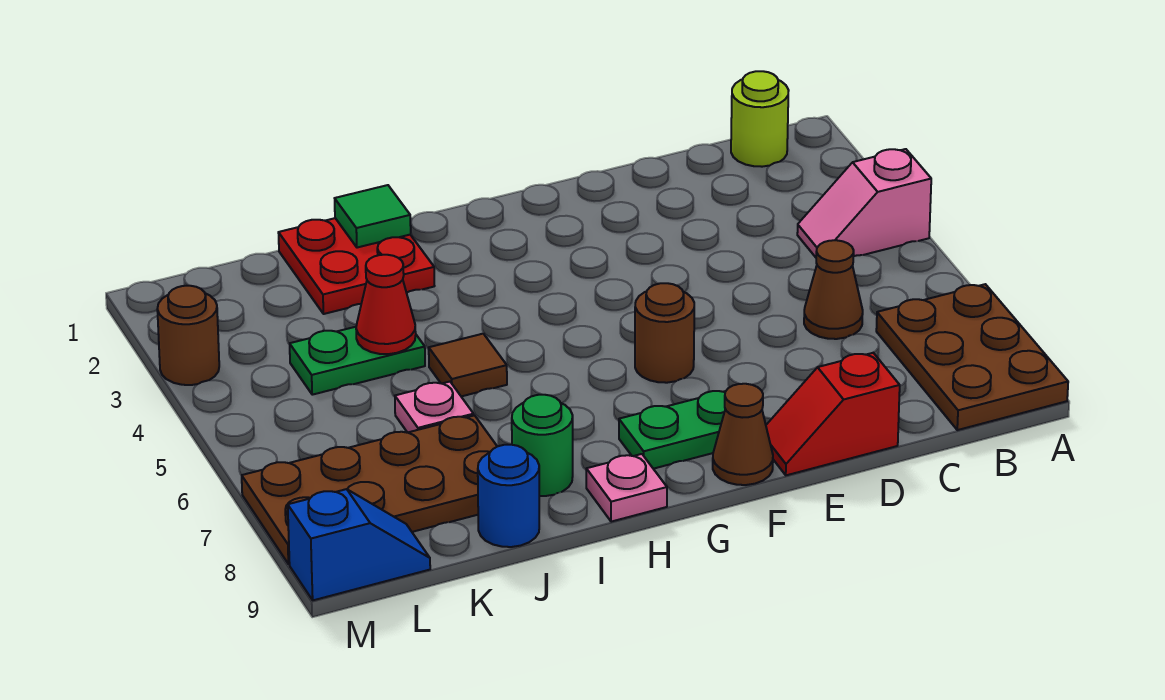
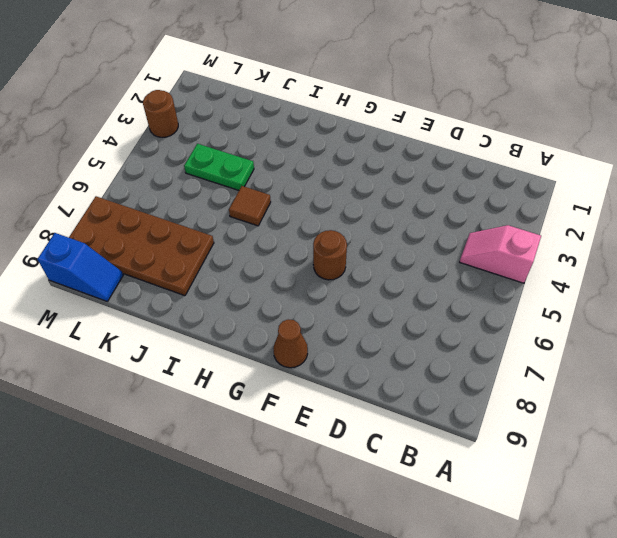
none -> brown 2x3 plate [876,284,1068,430]
none -> lime 1x1 round brick [731,71,789,167]
none -> brown 1x1 cone [804,240,863,339]

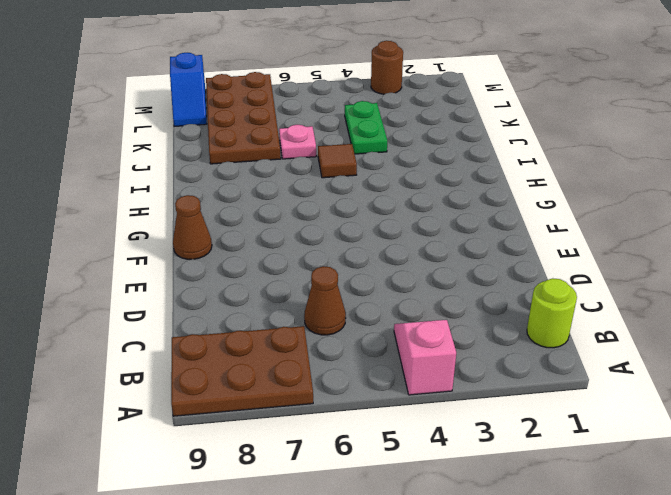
none -> red 1x2 slope [766,353,900,475]
none -> brown 1x1 round brick [635,283,694,383]
none -> green 1x2 plate [619,391,726,469]

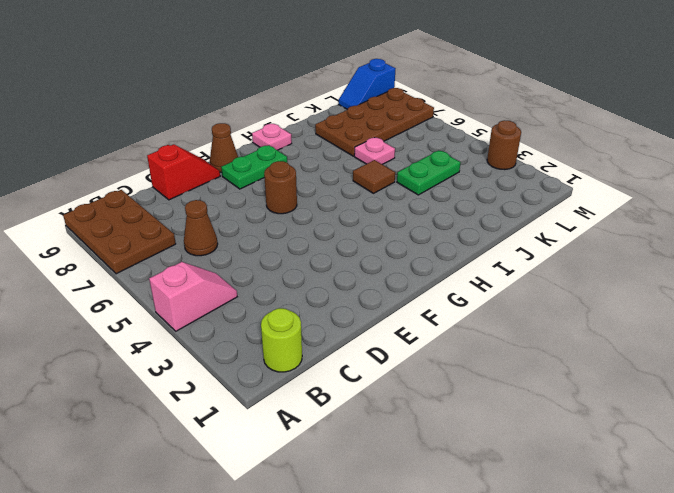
none -> red 2x2 plate [278,218,434,314]
none -> green 1x1 round brick [512,395,573,496]
none -> blue 1x1 round brick [478,445,539,547]

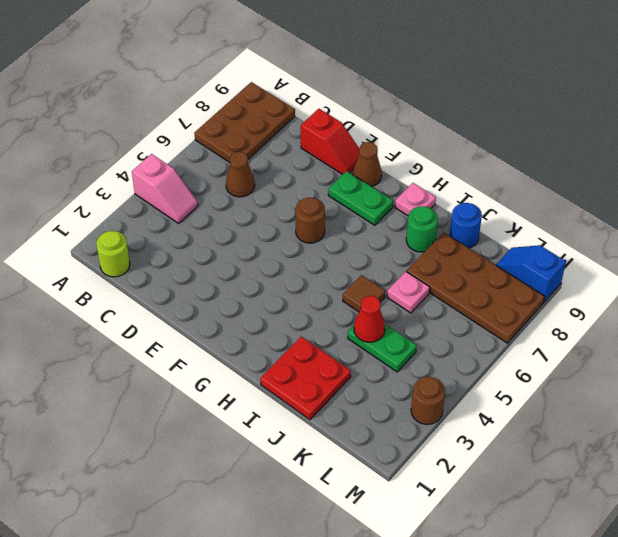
none -> green 1x1 tile [335,185,411,248]

